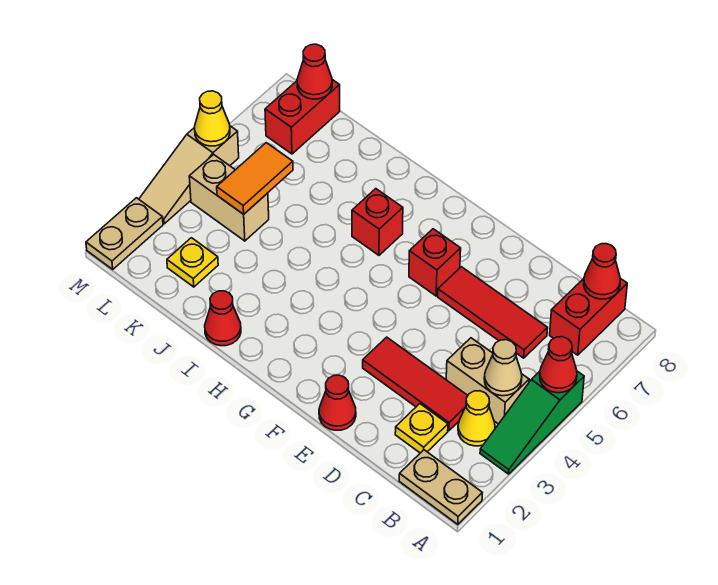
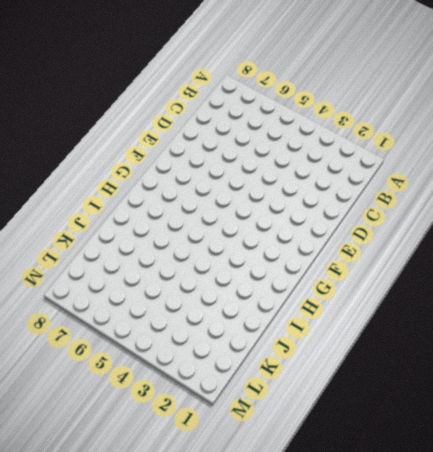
none -> tan 1x2 plate [399,450,482,524]
none -> green 1x3 slope [480,371,584,474]
none -> yellow 1x1 cone [458,391,495,446]

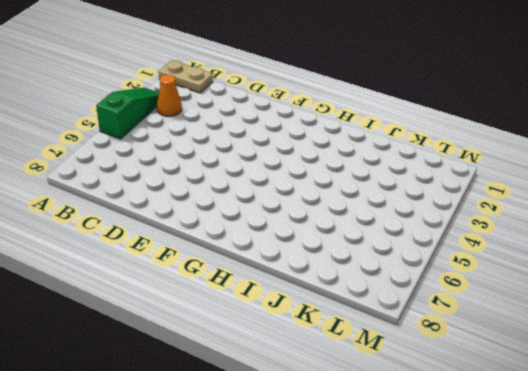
orange 1x1 cone [157,74,182,116] -> yellow 1x1 cone [458,391,495,446]
none -> tan 1x2 brick [446,338,529,424]
none -> red 1x2 brick [550,278,627,355]
none -> yellow 1x1 plate [395,404,448,453]

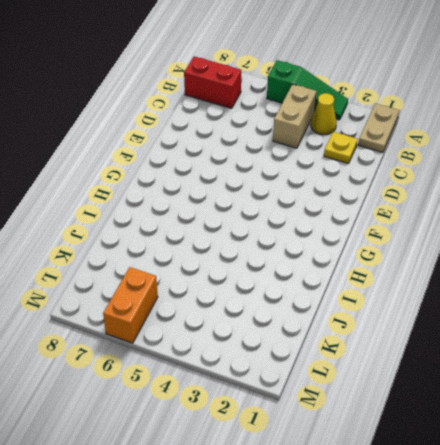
orange 1x2 brick [103,267,158,343] -> none
none -> red 1x3 tile [363,337,468,431]
none -> red 1x3 tile [438,267,548,358]
none -> red 1x1 cone [319,375,356,430]

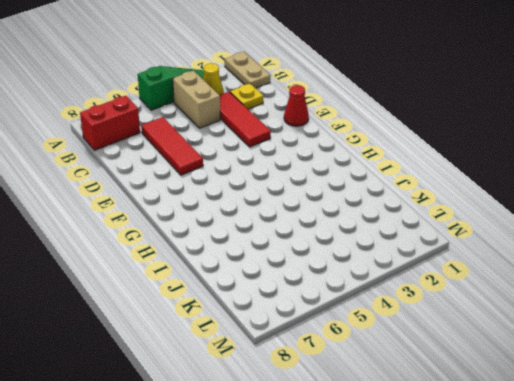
none -> red 1x1 brick [409,229,461,296]
none -> red 1x1 brick [352,189,403,255]
none -> red 1x1 cone [205,291,241,346]

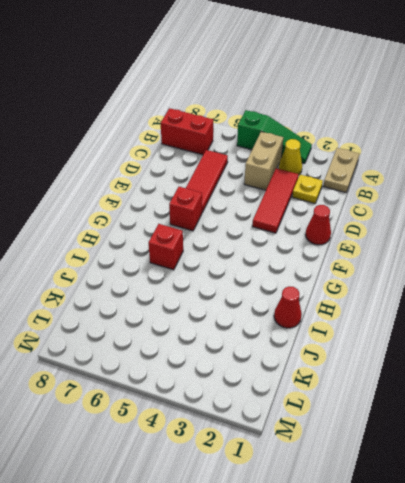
none -> yellow 1x1 plate [167,238,218,287]
none -> tan 1x2 brick [189,154,269,241]
none -> red 1x2 brick [265,80,340,154]

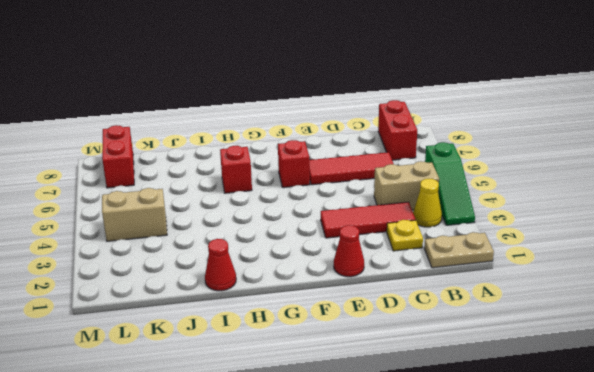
none -> yellow 1x1 plate [167,238,218,287]
none -> tan 1x2 plate [86,198,163,269]
none -> tan 1x3 slope [139,126,239,224]

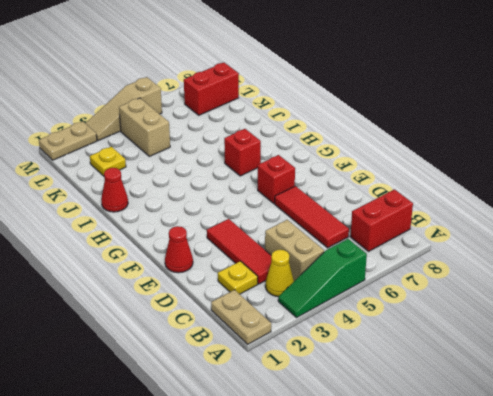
none -> red 1x1 cone [540,337,577,393]
none -> tan 1x1 cone [484,340,522,396]
none -> red 1x1 cone [584,244,620,299]

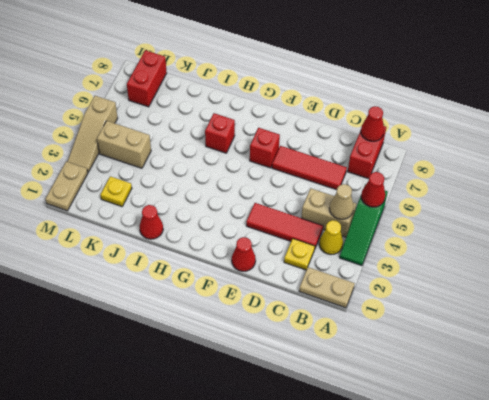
none -> orange 1x2 tile [217,143,293,214]
none -> red 1x1 cone [297,44,332,99]
none -> yellow 1x1 cone [195,91,230,146]

